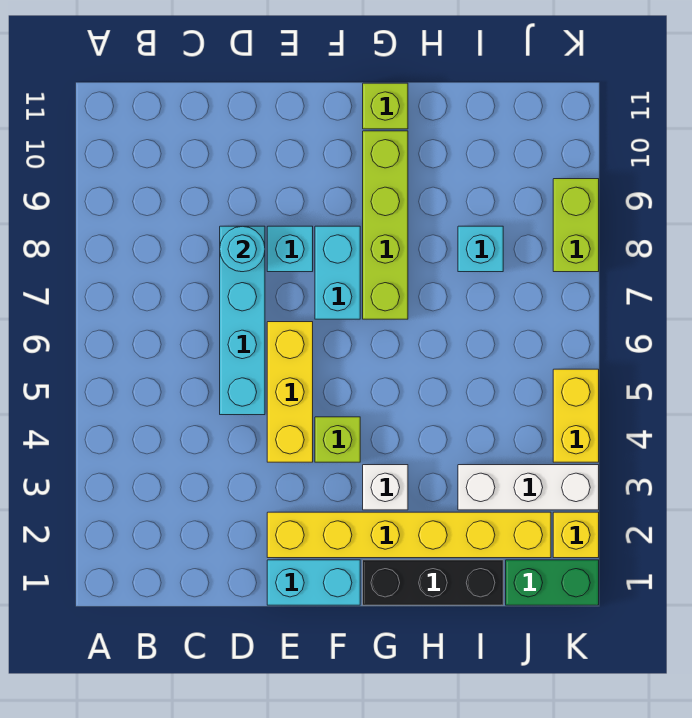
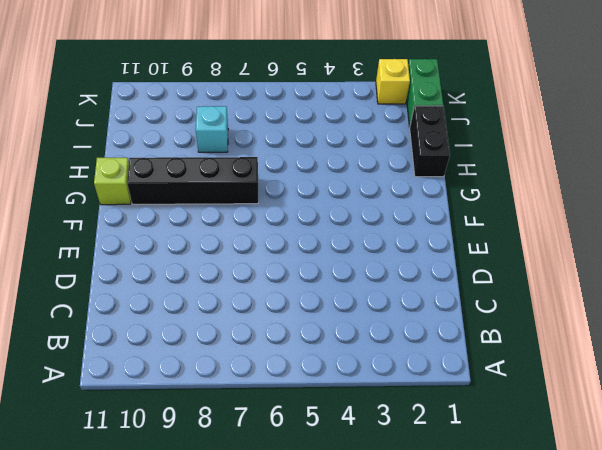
black 1x4 brick [127,157,258,204] -> lime 1x4 brick [363,131,408,319]
black 1x2 brick [410,106,450,177] -> black 1x3 brick [363,560,503,605]
none -> cyan 1x4 brick [220,226,265,415]
none -> cyan 1x2 brick [267,560,360,605]
none -> yellow 1x6 brick [267,512,551,558]

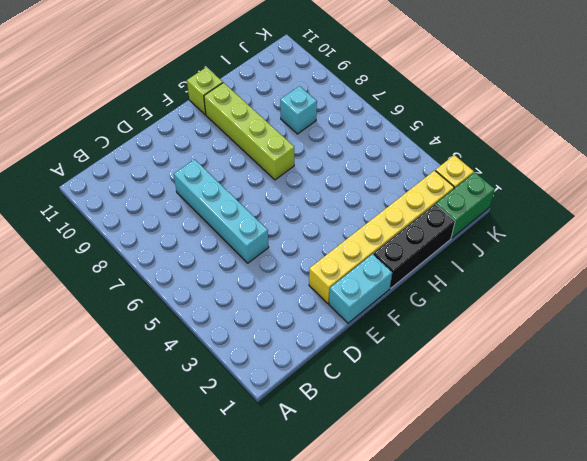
none -> yellow 1x3 brick [267,322,313,462]
none -> cyan 1x1 brick [267,226,313,272]
none -> lime 1x1 brick [315,417,360,462]

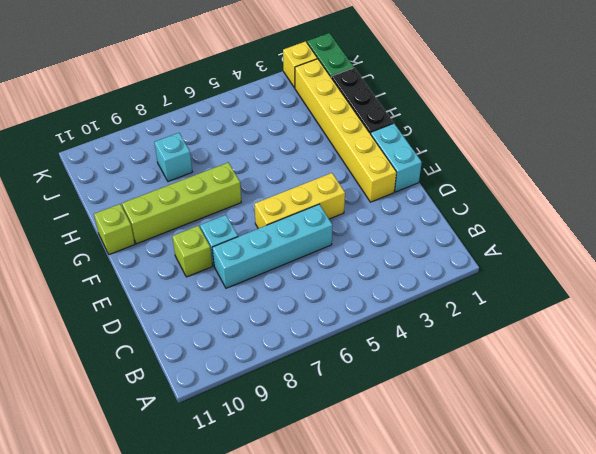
lime 1x1 brick [172,226,212,277] -> lime 1x1 brick moved to [315,417,360,462]
none -> cyan 1x2 brick [315,226,360,319]
none -> white 1x1 brick [363,465,408,510]
none -> white 1x3 brick [458,465,599,510]

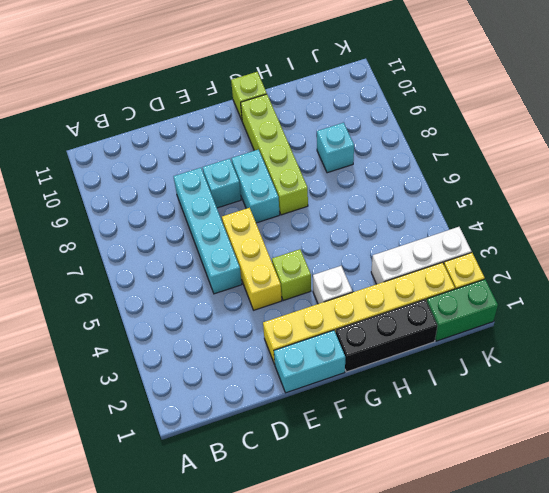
none -> yellow 1x2 brick [553,369,599,462]
none -> lime 1x2 brick [553,179,599,272]
none -> cyan 1x1 round brick [220,226,265,272]

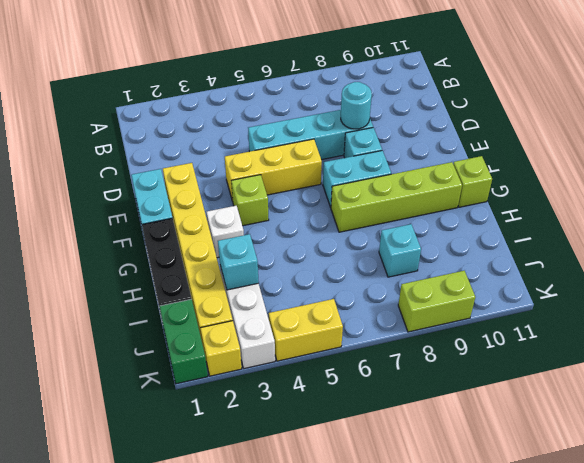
cyan 1x1 brick [218,234,259,290] -> none

